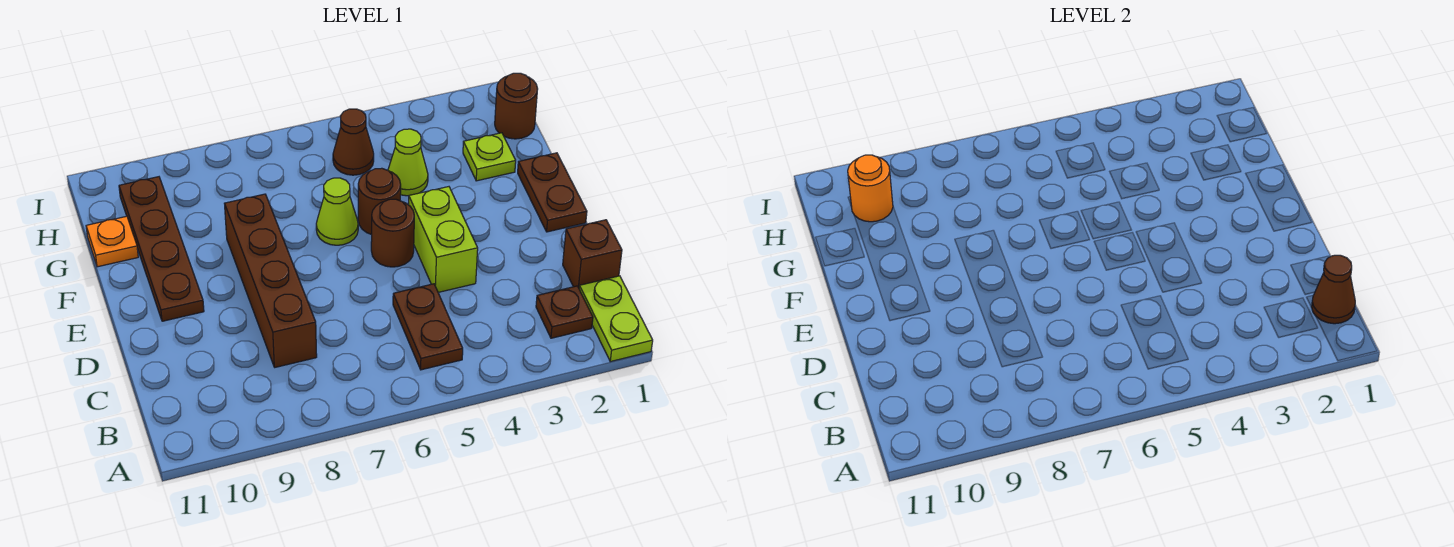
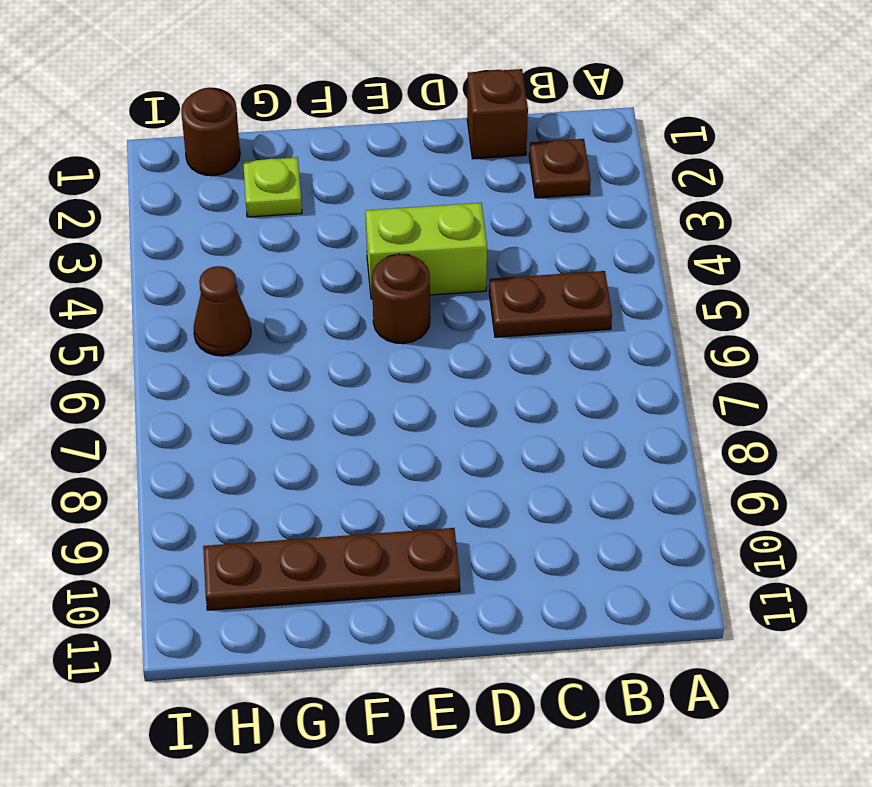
none -> lime 1x2 plate [579,276,653,362]
none -> brown 1x4 brick [224,194,317,367]
none -> brown 1x2 plate [518,153,587,232]

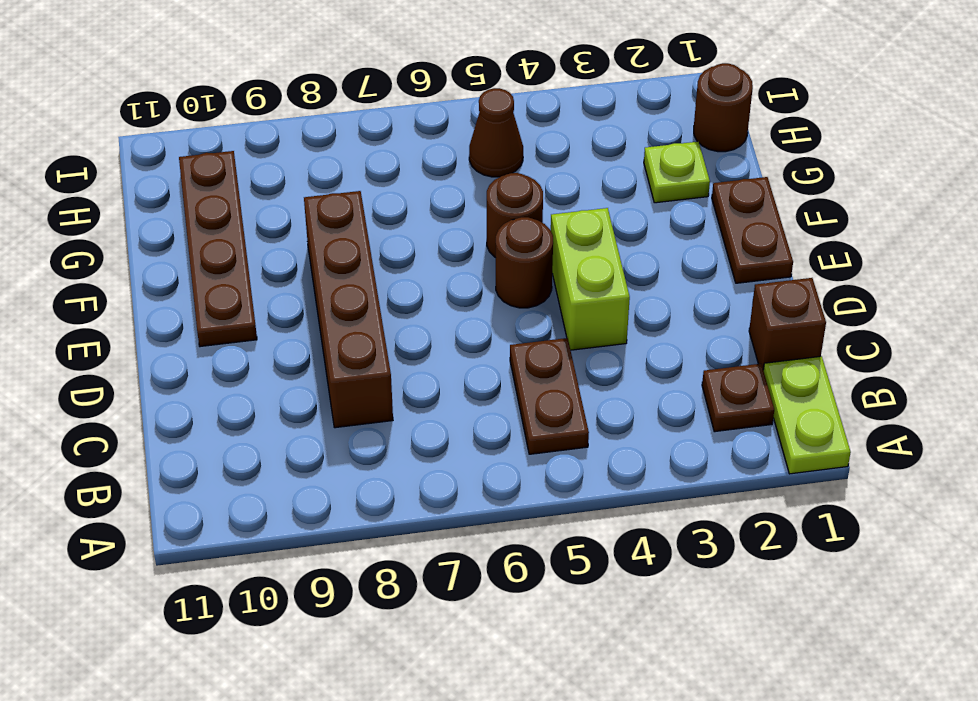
none -> lime 1x1 cone [316,178,358,245]
none -> lime 1x1 cone [388,129,428,196]
none -> orange 1x1 plate [86,216,138,267]

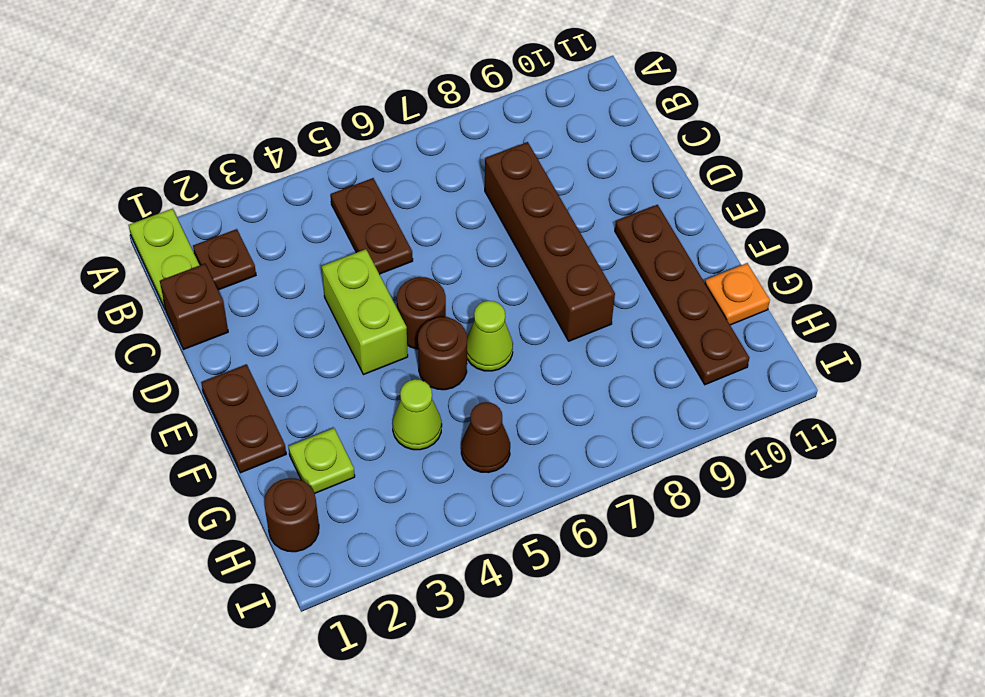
none -> brown 1x1 cone [1312,255,1355,324]
none -> orange 1x1 round brick [848,155,893,222]

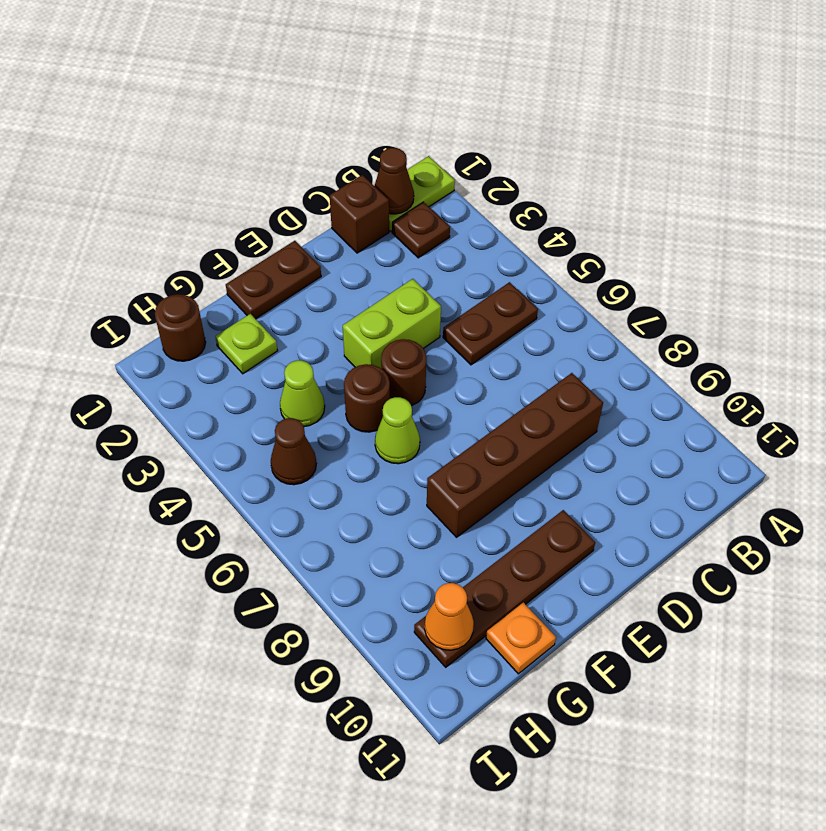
orange 1x1 cone [425,583,474,650] -> orange 1x1 round brick [848,155,893,222]

